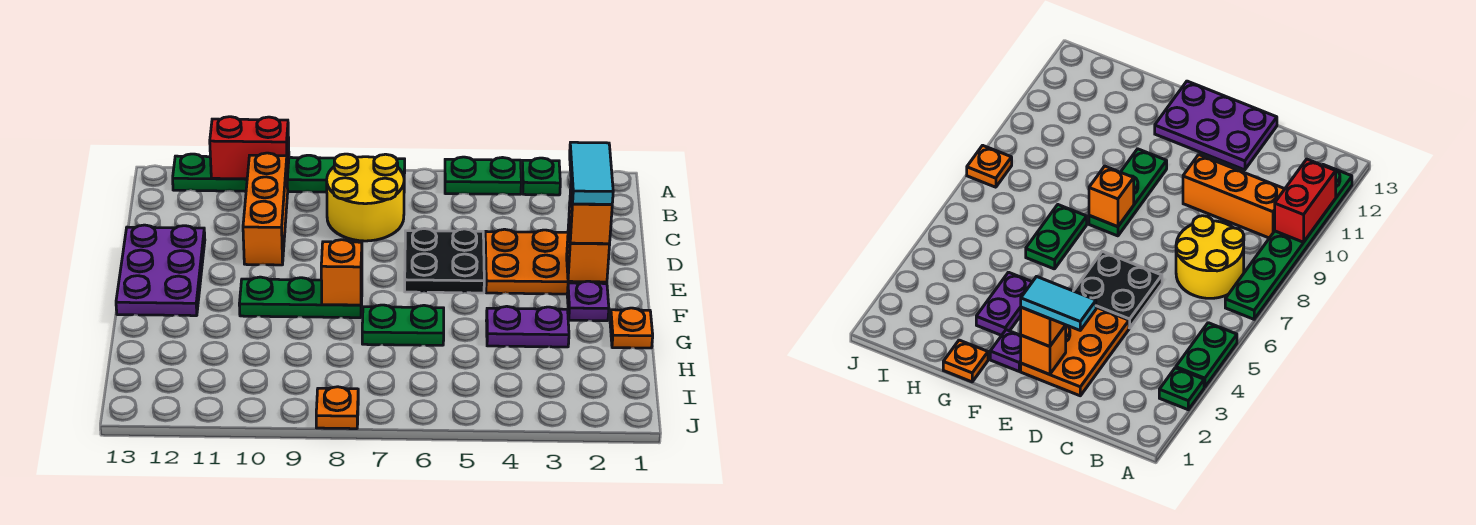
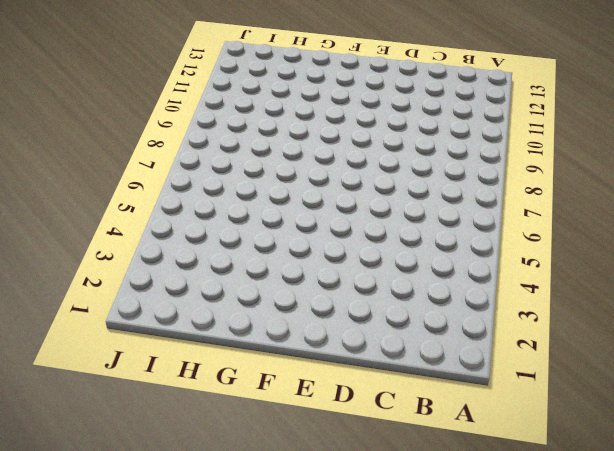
none -> green 1x1 plate [522,158,560,195]
none -> green 1x2 plate [445,157,521,194]
none -> green 1x6 plate [173,154,405,192]

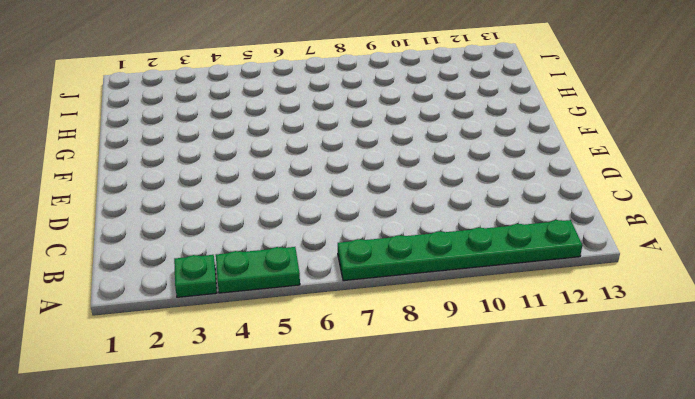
none -> yellow 2x2 round brick [327,154,404,241]
none -> orange 1x3 brick [243,153,288,265]
none -> orange 2x3 plate [485,229,607,294]

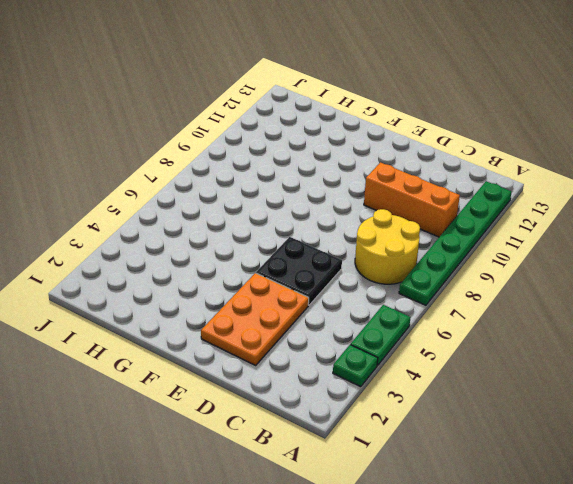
none -> purple 2x3 plate [116,225,205,316]
none -> purple 1x1 plate [567,281,609,321]
none -> green 1x3 plate [239,277,362,318]

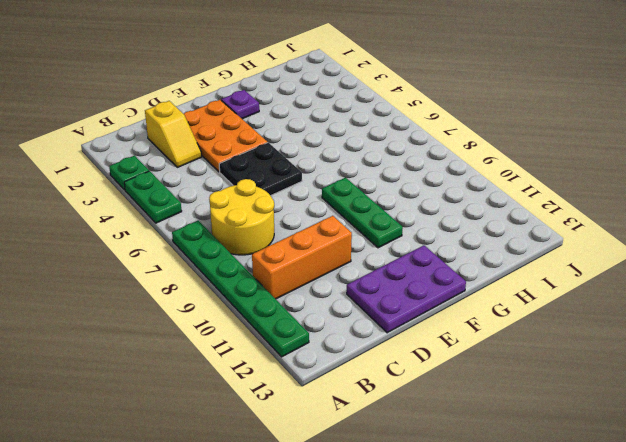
yellow 1x2 slope [145,101,202,167] -> none
none -> orange 1x1 plate [610,308,653,348]
none -> purple 1x2 plate [486,306,569,347]
none -> green 1x2 plate [362,305,444,345]

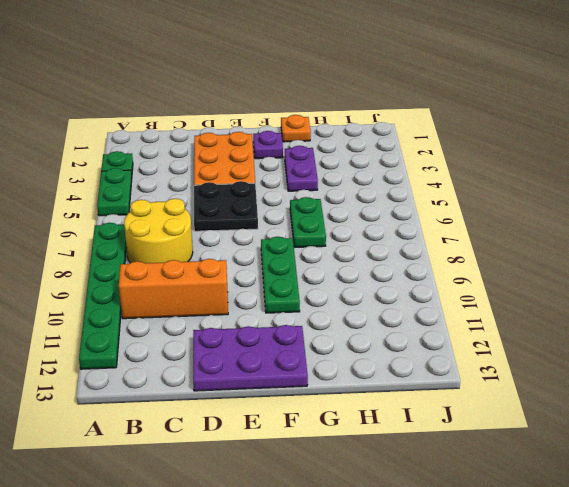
none -> orange 1x1 plate [316,387,358,429]
none -> red 1x2 brick [210,117,289,179]
none -> orange 1x1 brick [567,225,610,282]

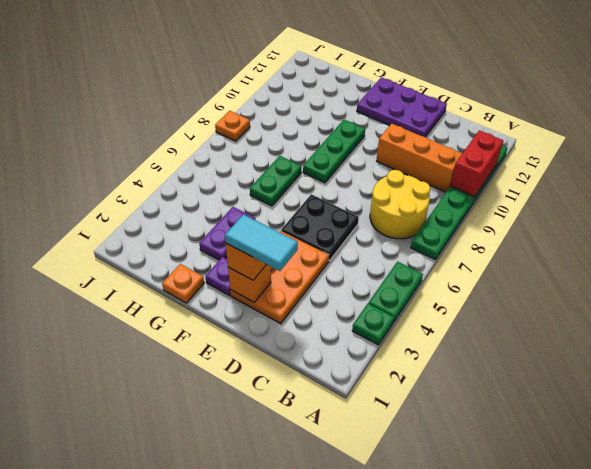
none -> orange 1x1 brick [321,240,362,305]

